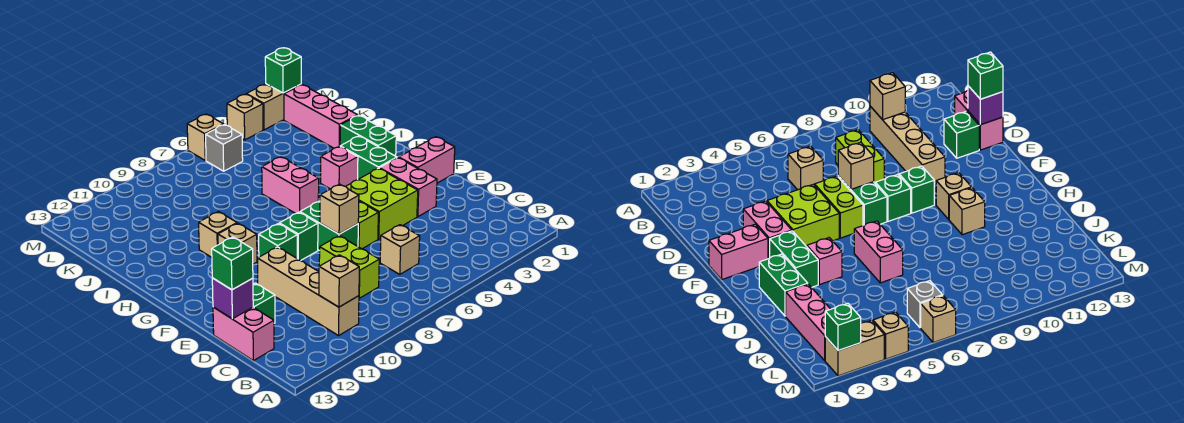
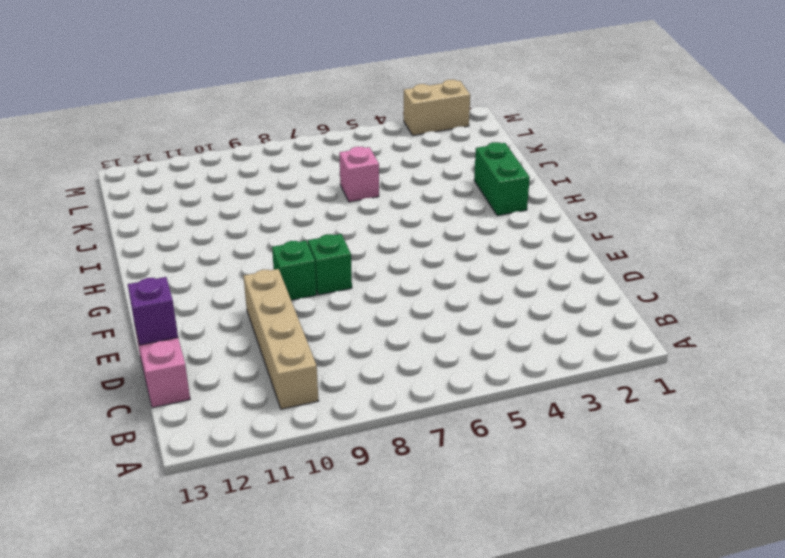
pink 1x1 brick [339,147,379,202] -> pink 1x1 brick moved to [321,146,358,189]
none -> tan 1x1 brick [380,225,420,274]
none -> lime 1x2 brick [319,236,379,298]
none -> green 1x1 brick [253,283,275,323]

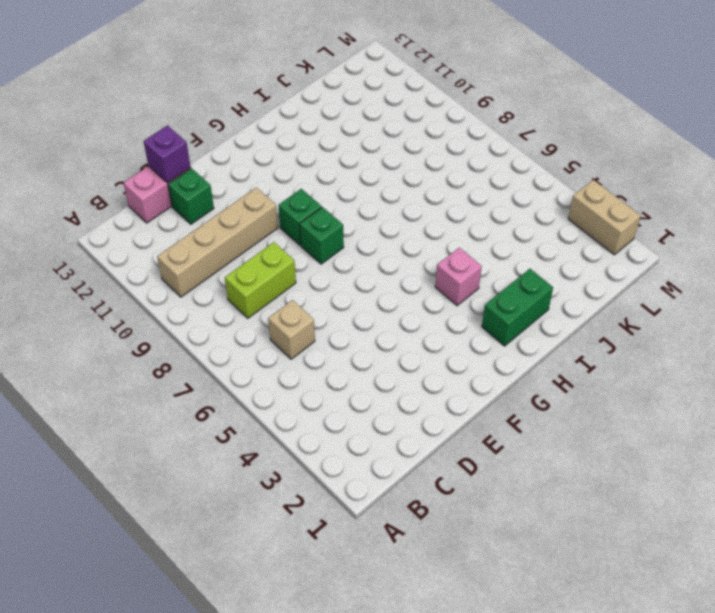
none -> pink 1x2 brick [379,158,437,217]
none -> lime 2x2 brick [346,168,418,239]
none -> lime 1x2 brick [358,201,378,249]

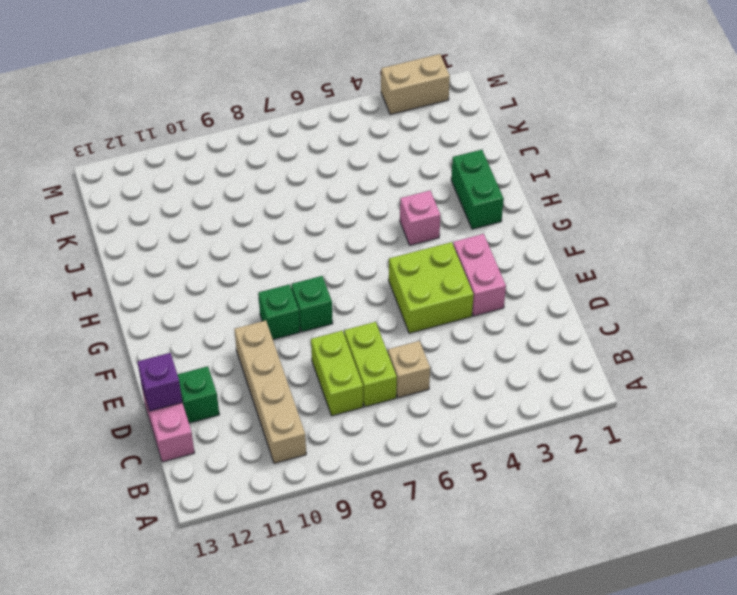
lime 1x2 brick [344,322,397,407] -> lime 1x2 brick moved to [358,201,378,249]
none -> green 1x2 brick [300,201,358,251]
none -> pink 1x2 brick [399,137,455,183]
none -> green 1x2 brick [340,136,397,179]

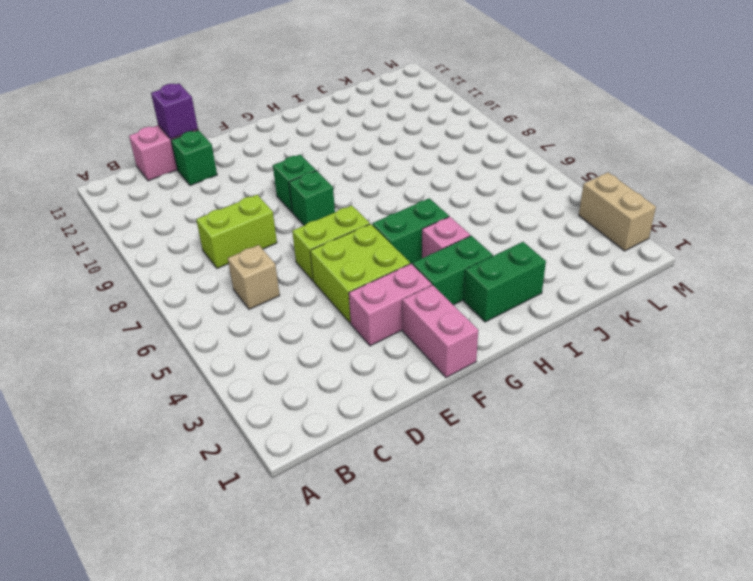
green 1x2 brick [372,198,449,264] -> green 1x2 brick moved to [300,201,358,251]
none -> tan 1x4 brick [258,247,359,336]
none -> tan 1x1 brick [218,223,257,264]
none -> pink 1x2 brick [262,157,319,214]

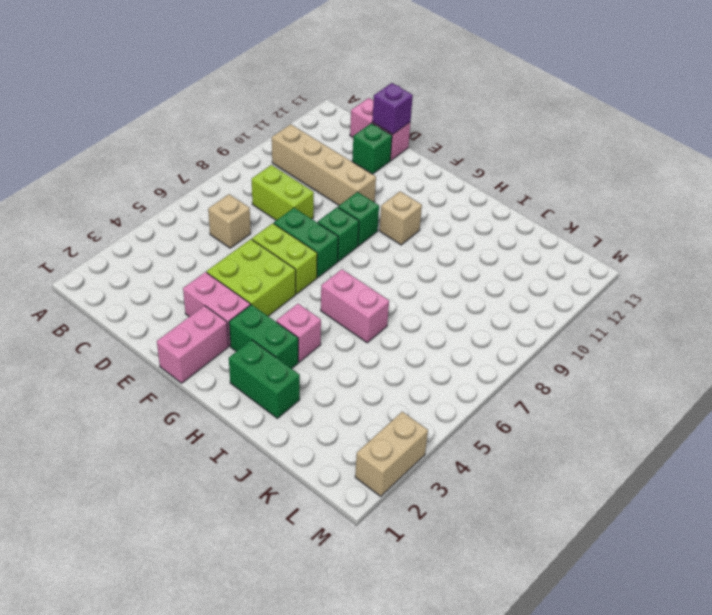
none -> tan 1x1 brick [199,212,237,257]
none -> pink 1x3 brick [284,85,358,148]
none -> grey 1x1 brick [206,125,243,171]

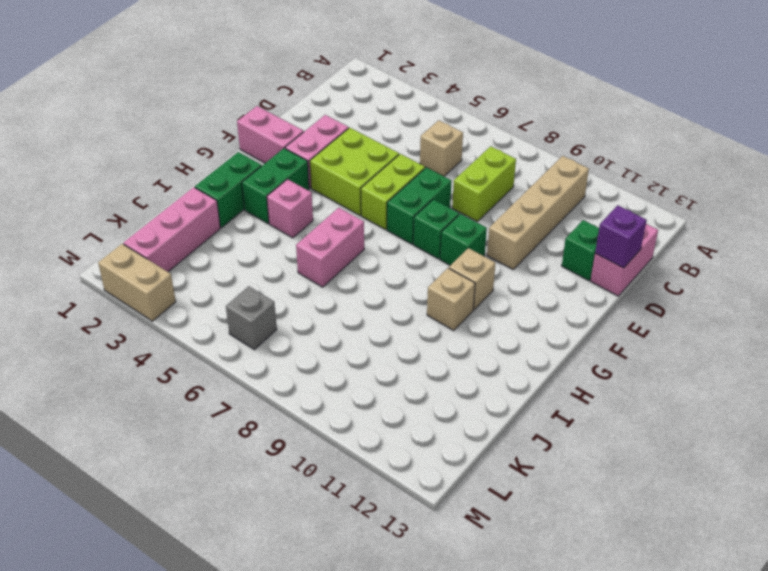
none -> tan 1x1 brick [227,94,263,140]
none -> tan 1x1 brick [187,114,224,160]
none -> tan 1x1 brick [319,255,360,307]

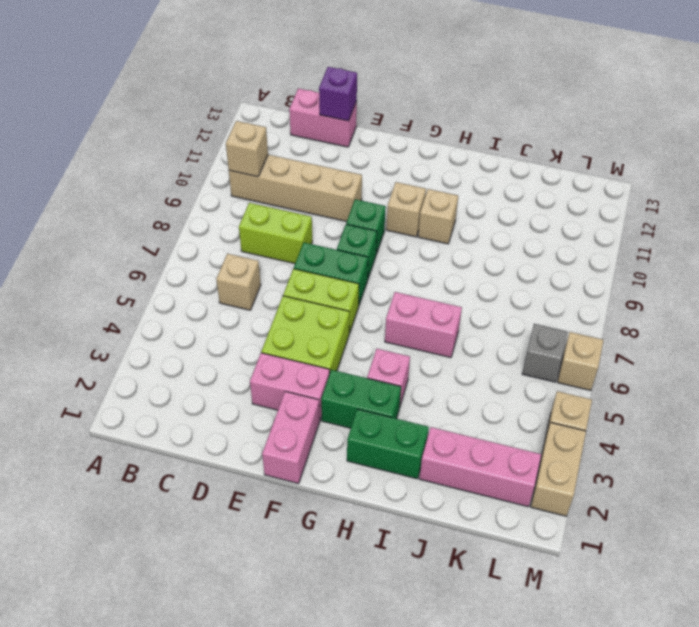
none -> green 1x1 brick [253,283,275,323]
none -> tan 1x1 brick [320,184,359,234]
none -> green 1x1 brick [265,48,301,93]

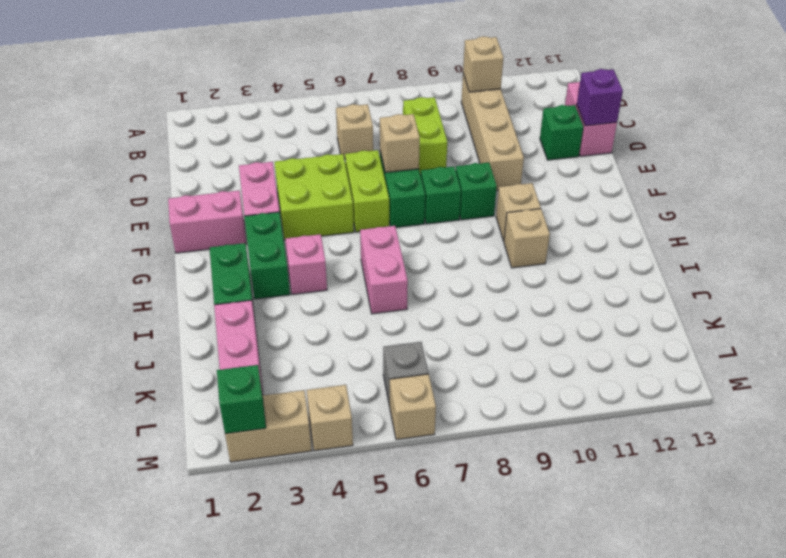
none -> green 1x1 brick [212,237,253,290]

